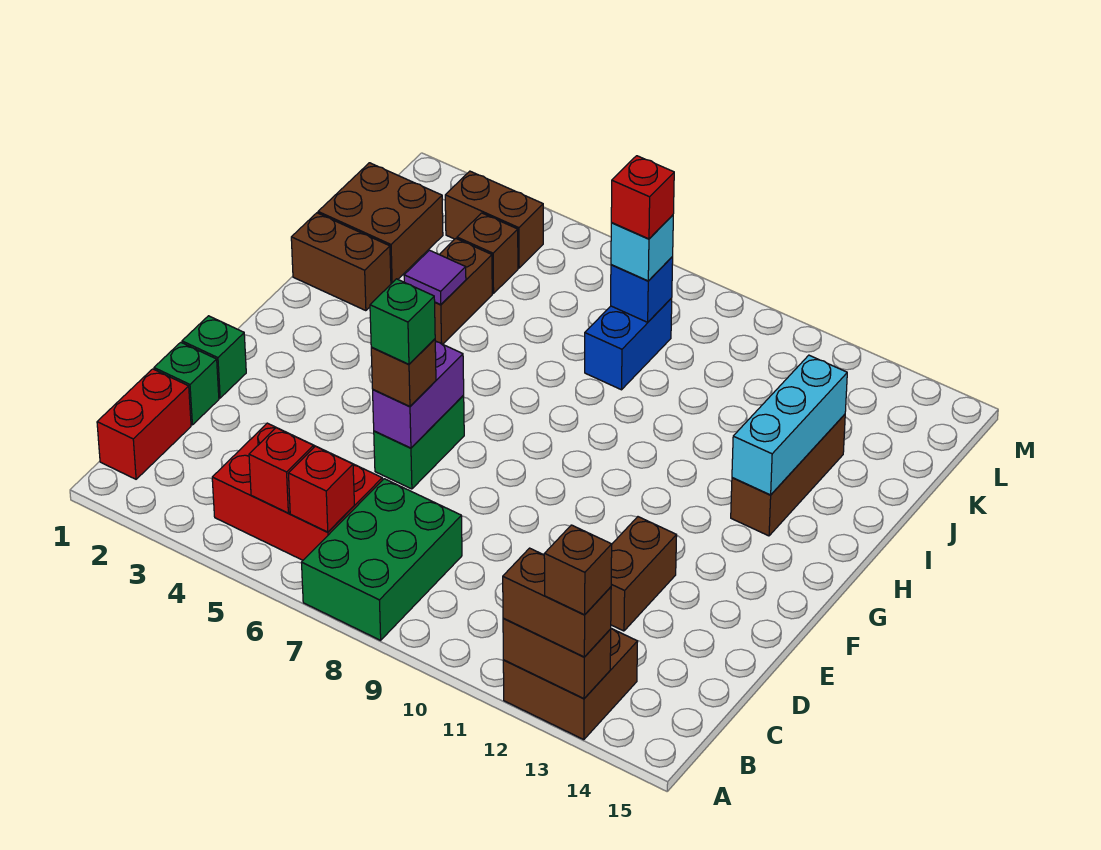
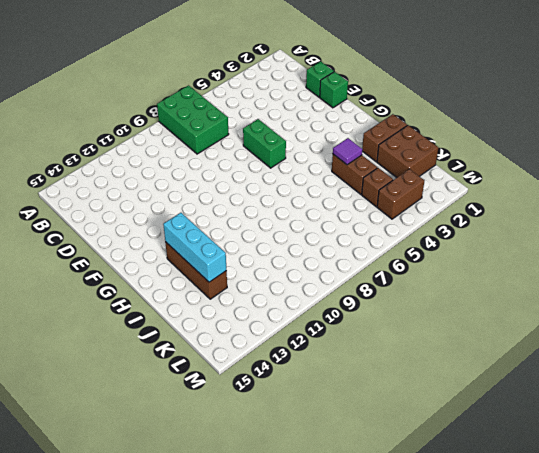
none -> brown 2x2 brick [503,628,638,740]
none -> red 1x2 brick [97,369,191,479]
none -> red 2x3 brick [212,423,382,560]

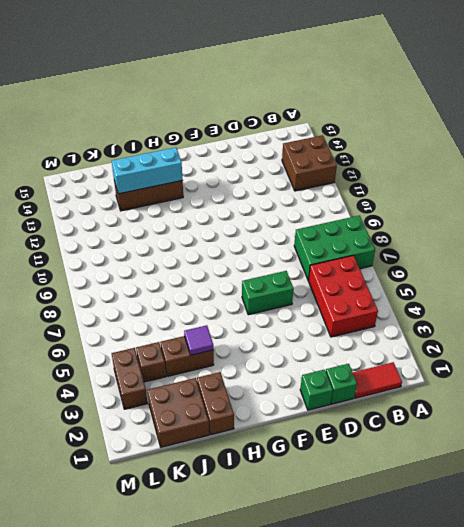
red 1x2 tile [353,362,402,398] -> red 1x2 brick [97,369,191,479]
none -> brown 1x2 brick [611,517,677,631]
none -> blue 1x2 brick [585,298,672,390]
none -> brown 1x2 brick [503,618,611,698]

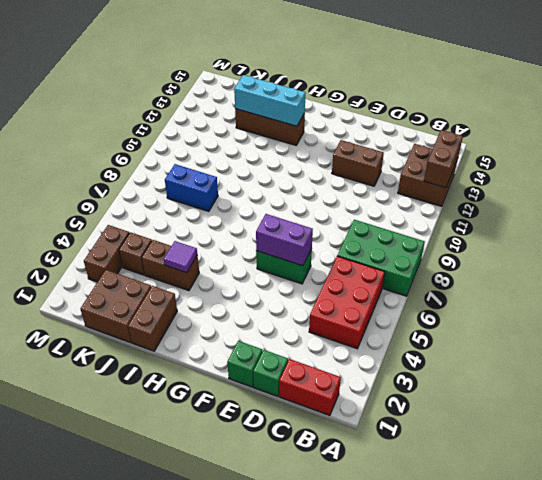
none -> red 1x1 brick [249,428,314,513]
none -> red 1x1 brick [288,446,354,532]
none -> blue 1x1 brick [611,257,673,322]

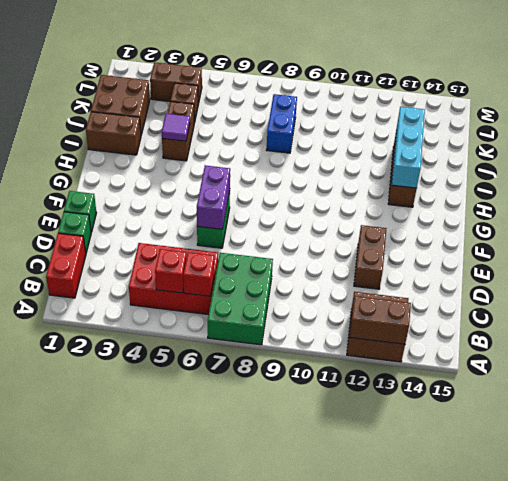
none -> blue 1x1 brick [611,257,673,322]
none -> brown 1x2 brick [503,548,611,657]
none -> brown 1x1 brick [371,339,436,407]

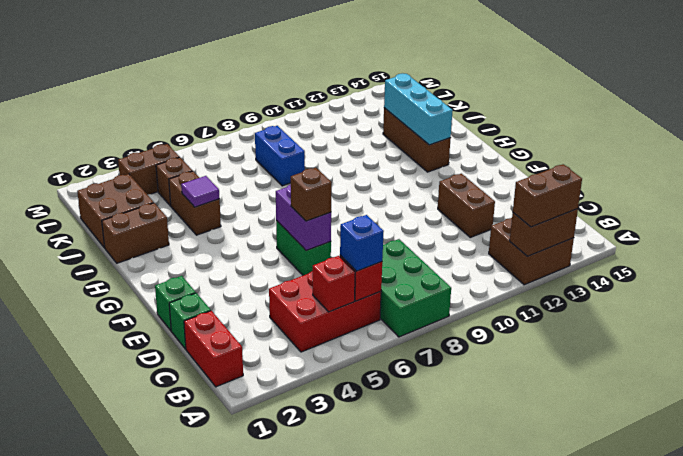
blue 1x1 brick [340,215,384,271] -> blue 1x1 brick moved to [611,257,673,322]
none -> cyan 1x1 brick [611,215,673,281]
none -> brown 1x1 brick [544,525,612,615]
none -> green 1x1 brick [370,279,435,364]

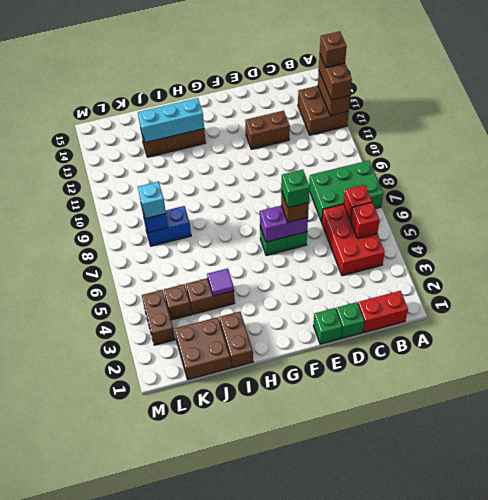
none -> red 1x1 brick [611,156,674,239]

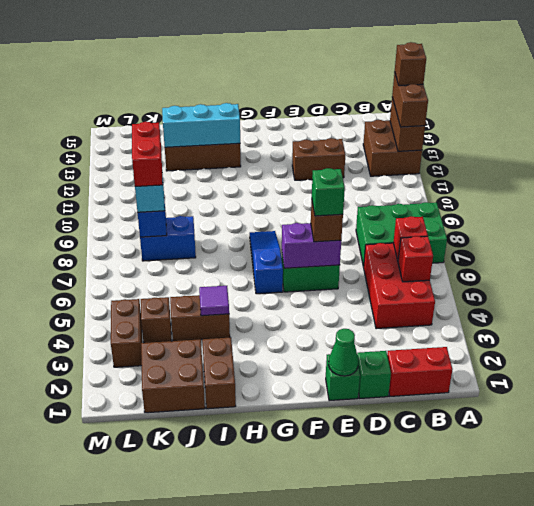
green 1x1 cone [329,329,358,376] -> none
blue 1x3 slope [250,231,283,294] -> none
red 1x2 brick [132,122,163,187] -> red 1x1 brick [611,156,674,239]

